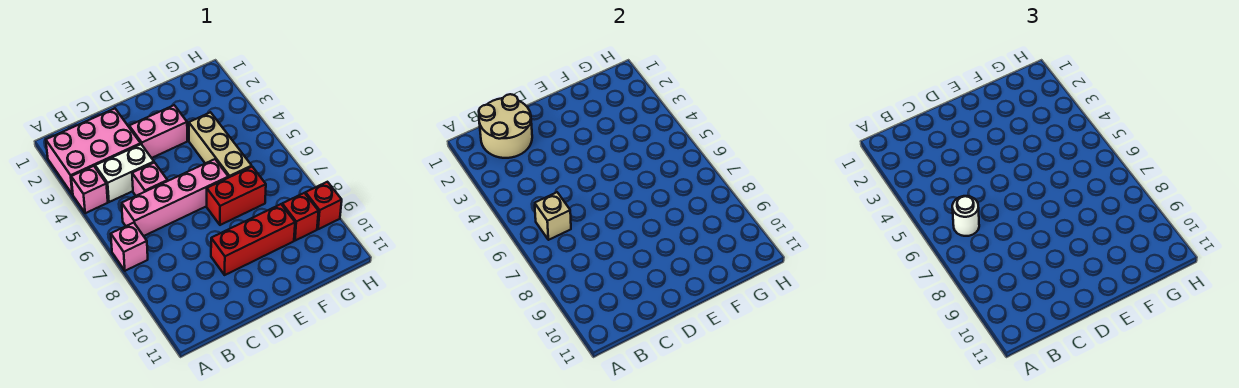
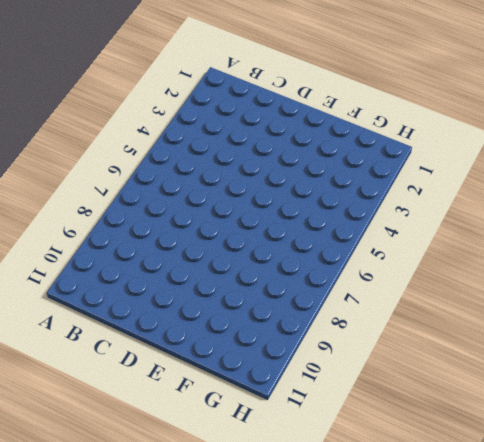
none -> pink 2x3 brick [46,108,141,195]
none -> pink 1x1 brick [71,166,108,213]
none -> pink 1x1 brick [111,223,148,271]

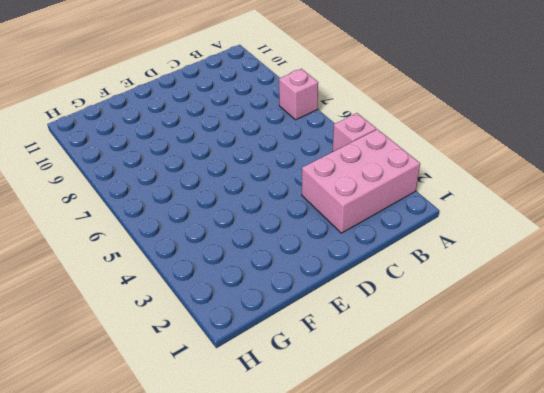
none -> white 1x2 brick [95,144,154,202]
none -> pink 1x4 brick [122,159,228,236]
none -> pink 1x1 brick [132,163,168,196]

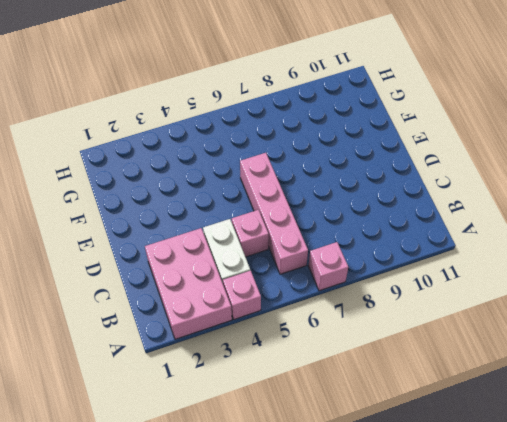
none -> pink 1x2 brick [129,105,187,158]
none -> red 1x3 brick [211,204,295,275]
none -> red 1x2 brick [207,167,266,225]

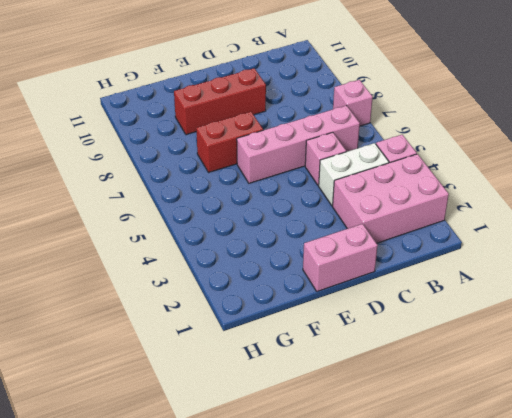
pink 1x2 brick [303,224,378,291] -> pink 1x2 brick moved to [129,105,187,158]
none -> tan 1x3 brick [189,112,252,178]
none -> red 1x1 brick [282,193,319,241]
none -> red 1x1 brick [305,182,342,229]

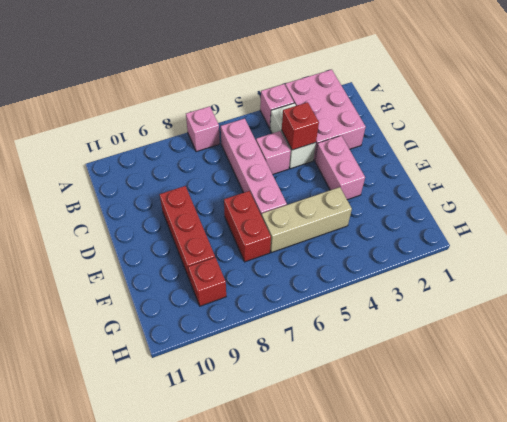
red 1x1 brick [282,102,319,150] -> red 1x1 brick moved to [305,182,342,229]
none -> tan 2x2 round brick [479,94,532,158]
none -> tan 1x1 brick [535,192,571,240]
none -> white 1x1 round brick [952,196,979,236]

